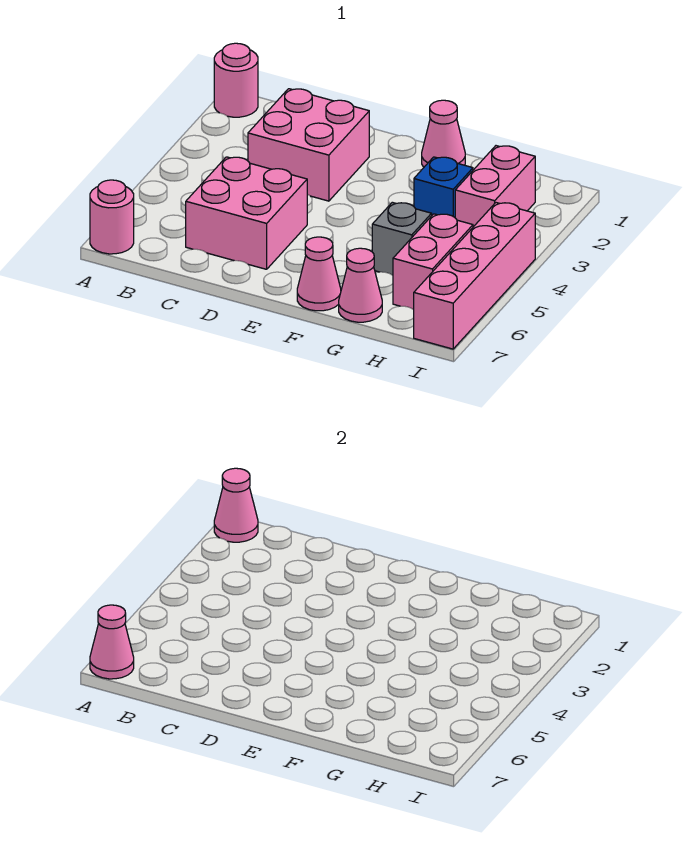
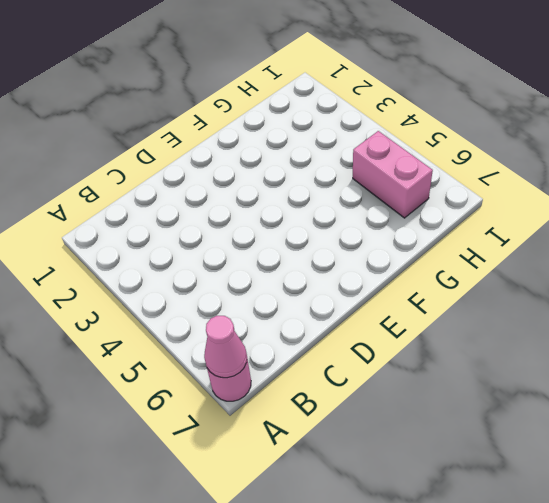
none -> pink 1x1 round brick [214,43,258,117]
none -> pink 2x2 brick [248,89,369,201]
none -> pink 2x2 brick [186,157,307,269]

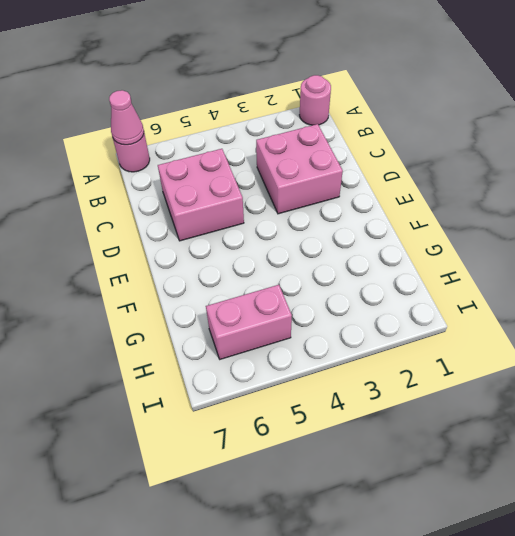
none -> pink 1x1 cone [422,100,465,167]
none -> pink 1x1 cone [297,237,341,311]
none -> blue 1x1 brick [414,157,473,217]

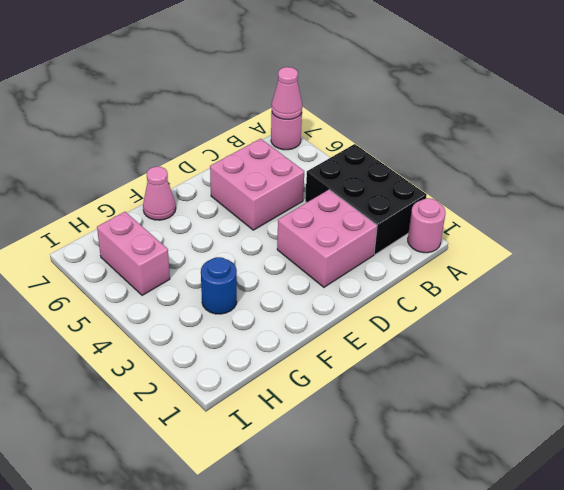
black 2x3 brick [305,144,427,254] -> none
blue 1x1 round brick [201,257,237,314] -> blue 1x1 brick [414,157,473,217]
none -> pink 1x1 cone [422,100,465,167]
none -> grey 1x1 brick [372,202,432,275]
none -> pink 1x1 cone [339,248,382,322]

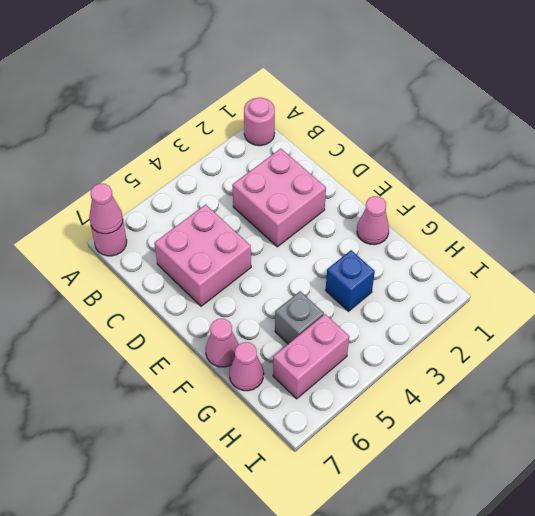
none -> pink 1x2 brick [455,146,535,227]
none -> pink 1x4 brick [414,203,535,349]
none -> pink 1x1 cone [214,468,258,542]

